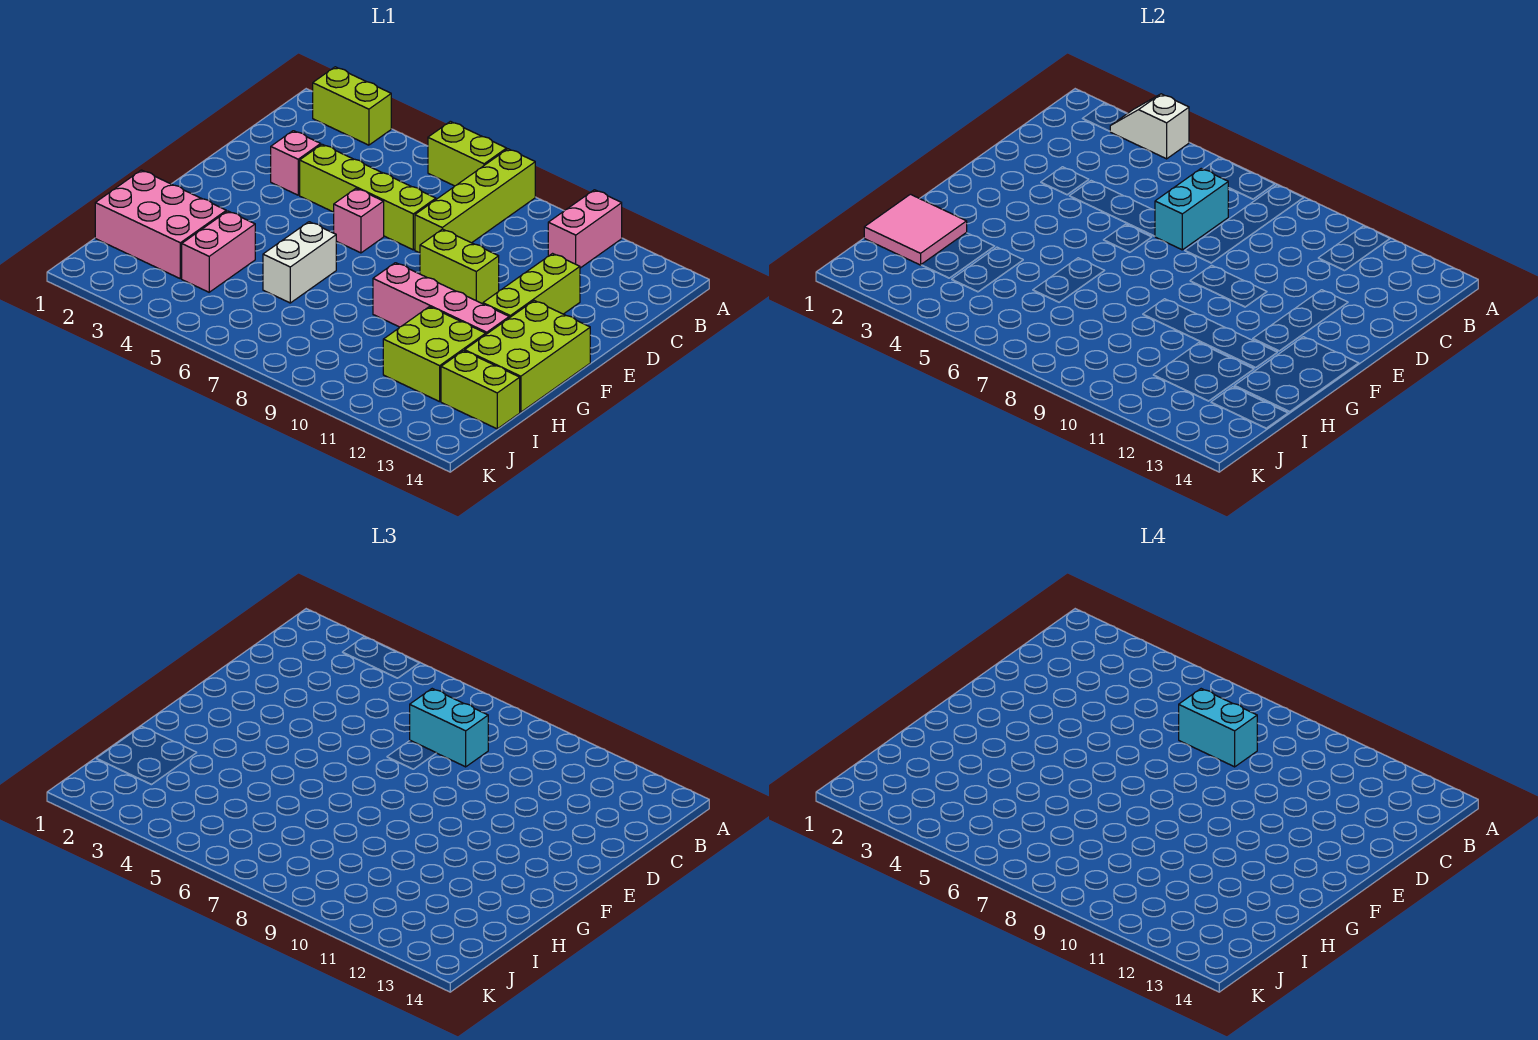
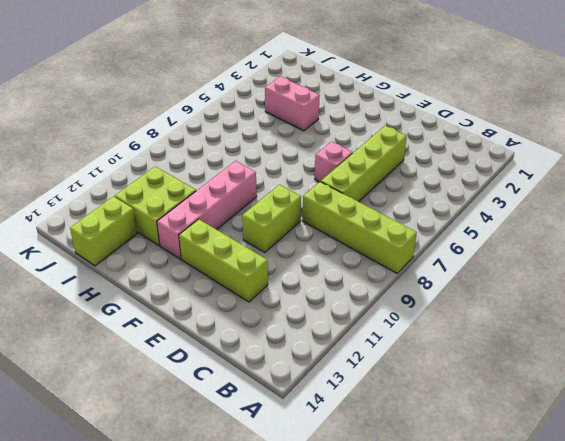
none -> lime 1x2 brick [312,67,391,145]
none -> lime 1x2 brick [428,121,507,186]
none -> pink 1x2 brick [548,190,622,268]

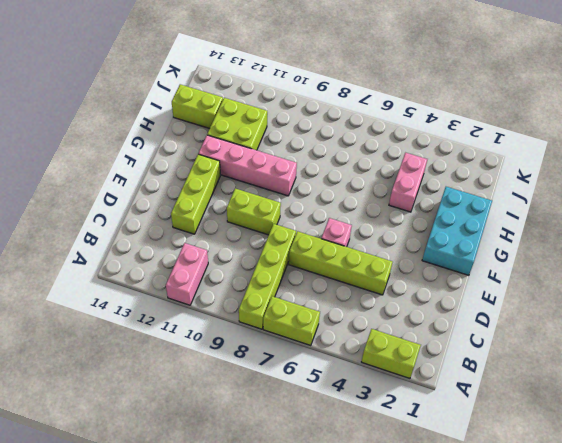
cyan 2x3 brick [422,187,492,275] -> pink 2x3 brick [95,170,226,279]
none -> pink 1x1 brick [271,131,321,195]
none -> lime 2x3 brick [465,301,590,412]
none -> white 1x2 brick [263,222,336,303]

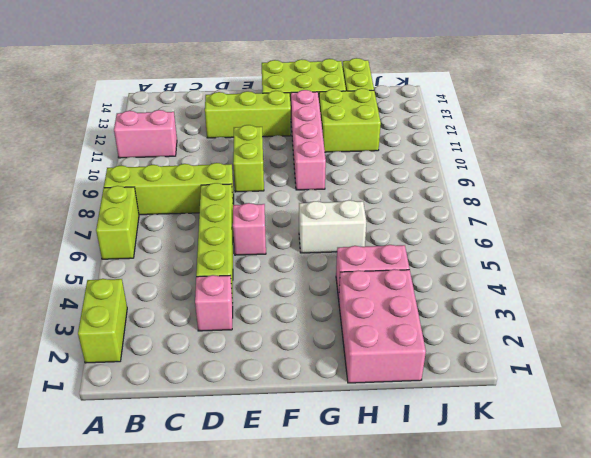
none -> white 1x2 slope [1110,94,1189,159]
none -> cyan 1x2 brick [1155,169,1228,250]
none -> pink 2x2 tile [864,194,967,265]

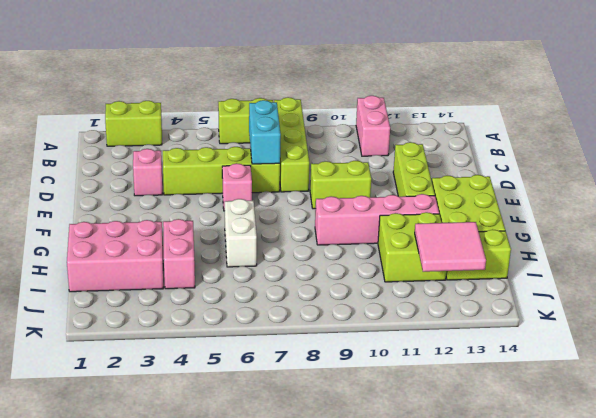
pink 2x2 tile [415,222,486,272] -> pink 2x2 tile moved to [864,194,967,265]
none -> white 1x2 slope [1110,94,1189,159]
none -> cyan 1x2 brick [410,689,488,767]
none -> cyan 1x2 brick [1179,689,1257,767]

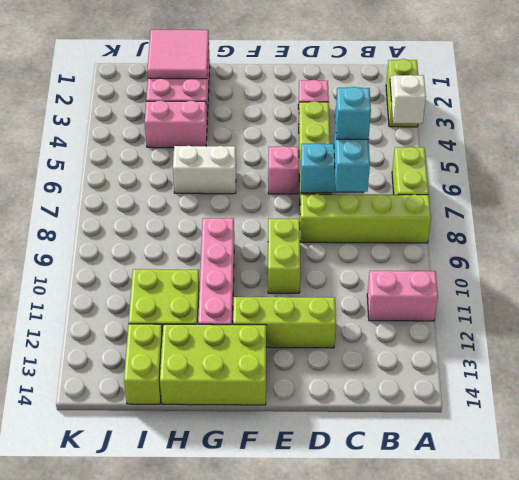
cyan 1x1 brick [336,87,371,139] -> cyan 1x2 brick [1179,689,1257,767]

